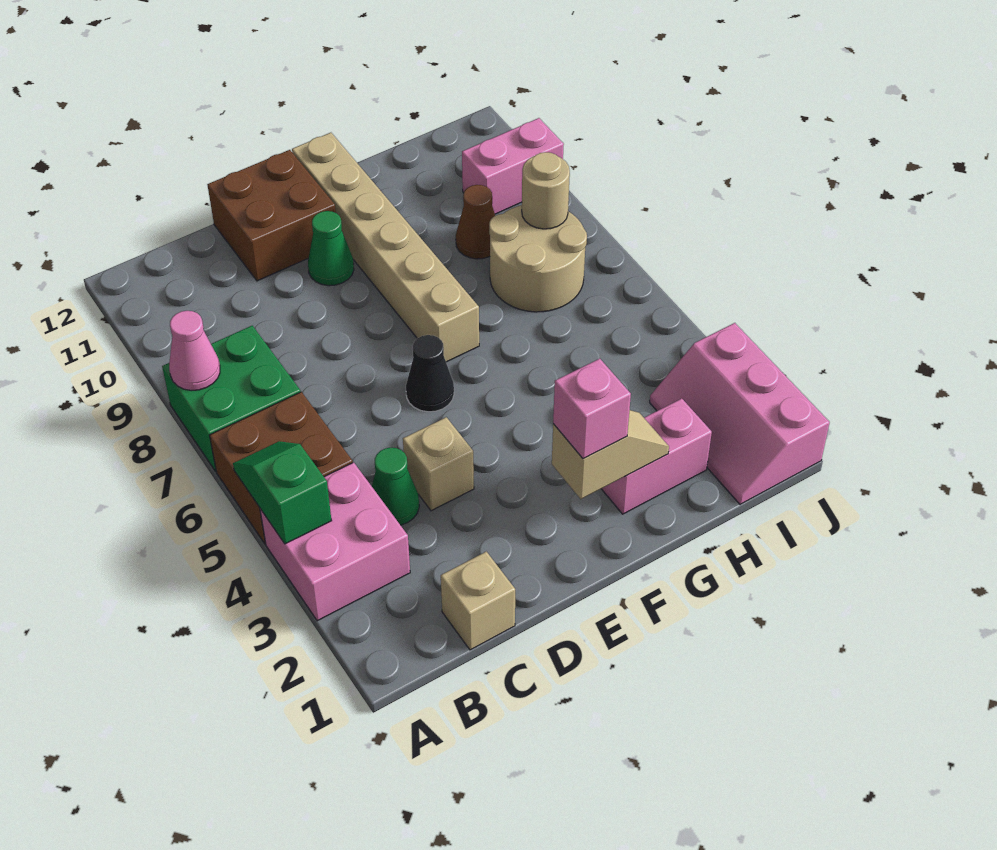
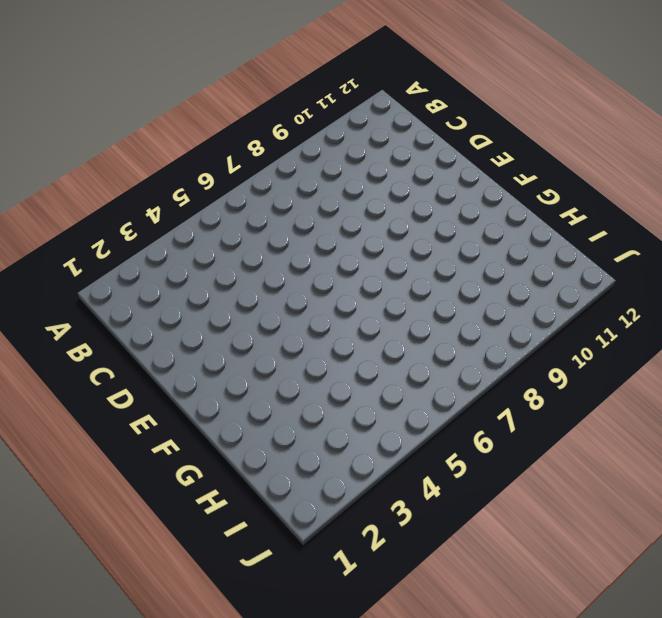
none -> pink 2x2 brick [260,462,410,621]
none -> brown 2x2 brick [210,392,353,544]
none -> green 2x2 brick [162,326,301,471]

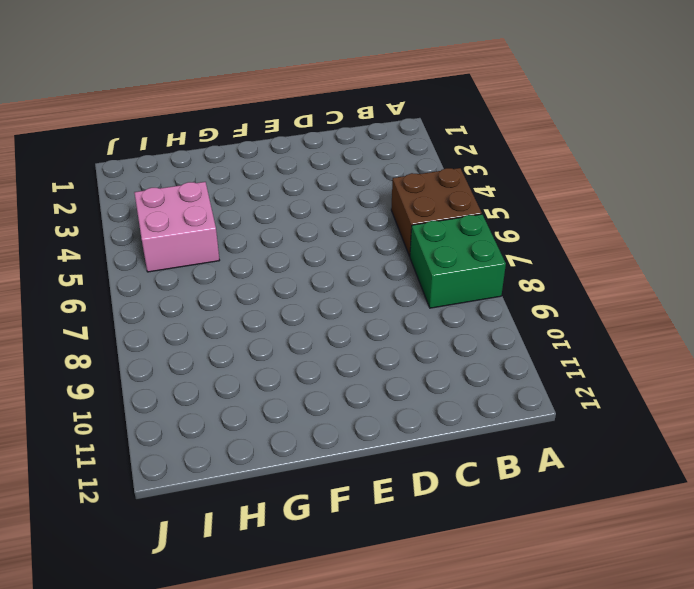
pink 2x2 brick [134,182,220,272] -> pink 2x2 brick moved to [260,462,410,621]
none -> tan 1x1 brick [441,552,515,650]
none -> green 1x1 cone [372,448,419,525]
none -> tan 1x1 brick [403,417,474,511]

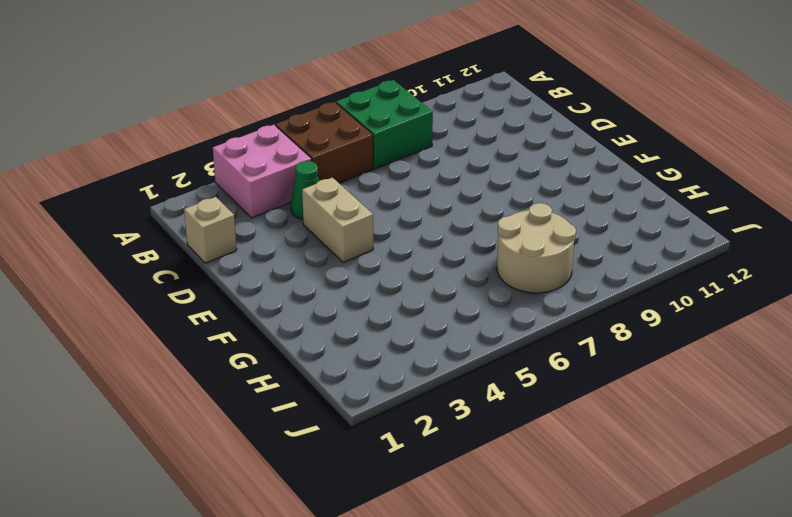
tan 1x2 brick [302,178,373,262] -> tan 1x1 brick [403,417,474,511]
none -> brown 2x2 brick [207,150,336,281]
none -> black 1x1 cone [406,335,454,412]
none -> green 1x1 cone [308,211,354,286]

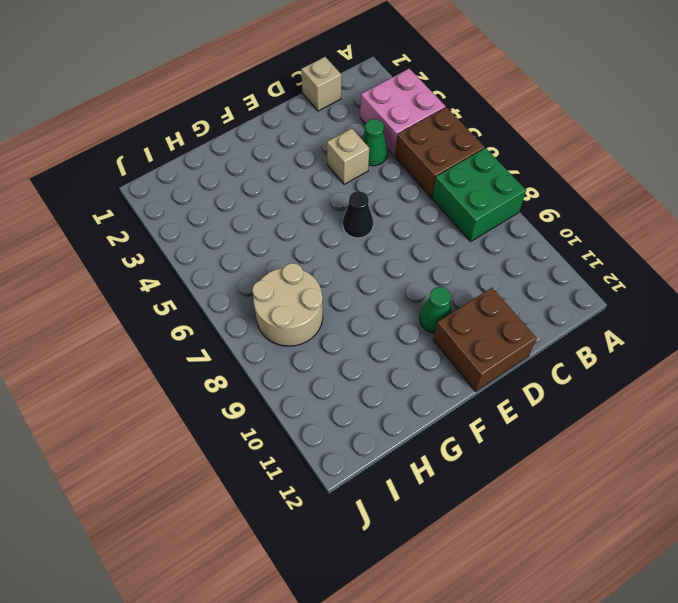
none -> tan 1x6 brick [292,133,479,362]
none -> pink 1x2 brick [602,399,712,514]
none -> brown 1x1 cone [456,185,495,259]

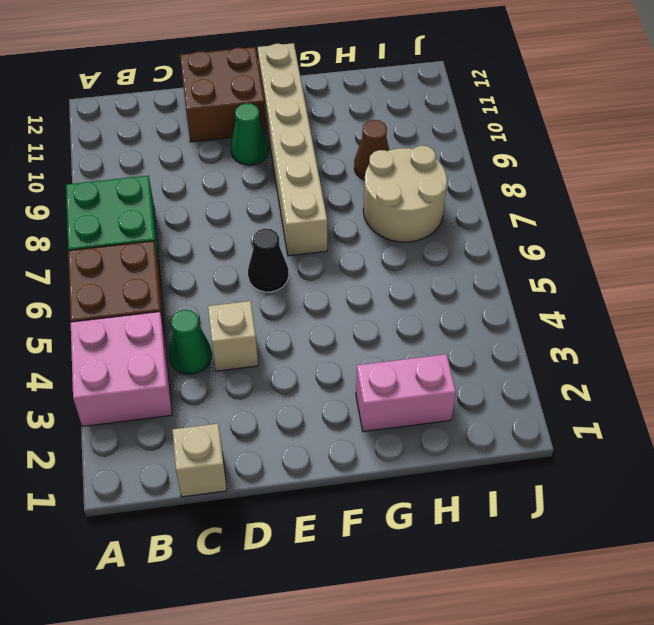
none -> pink 2x3 slope [650,323,830,504]
none -> pink 1x2 brick [462,118,564,214]
none -> green 1x2 slope [233,441,332,544]

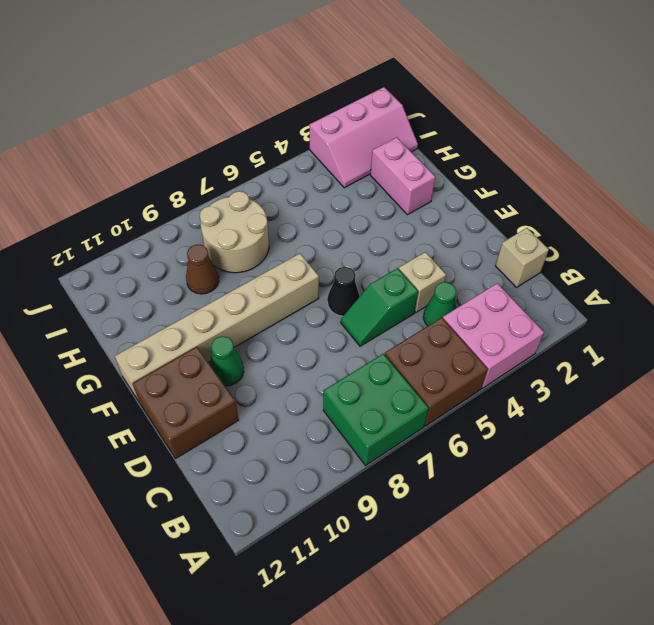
green 1x2 slope [341,268,418,346] -> green 1x2 slope moved to [233,441,332,544]
none -> pink 1x2 brick [462,118,564,214]
none -> pink 1x1 cone [169,311,220,391]
none -> tan 1x2 slope [552,410,669,499]

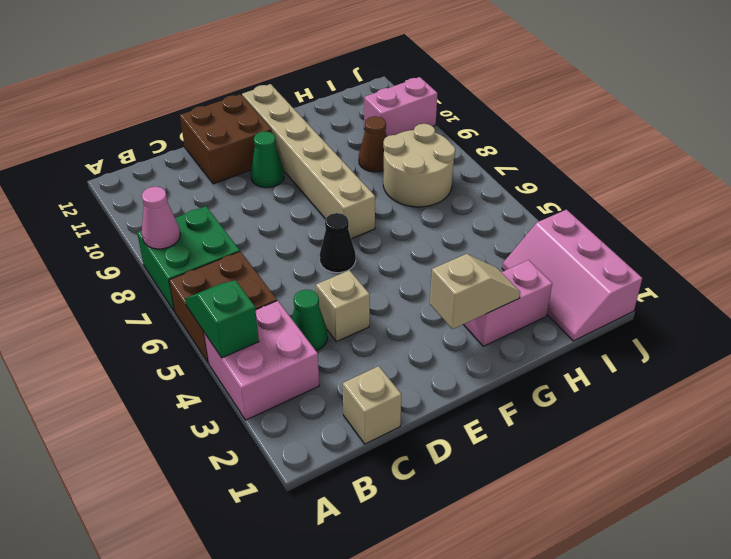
none -> tan 1x1 round brick [522,152,570,229]
none -> pink 1x1 brick [553,358,631,459]

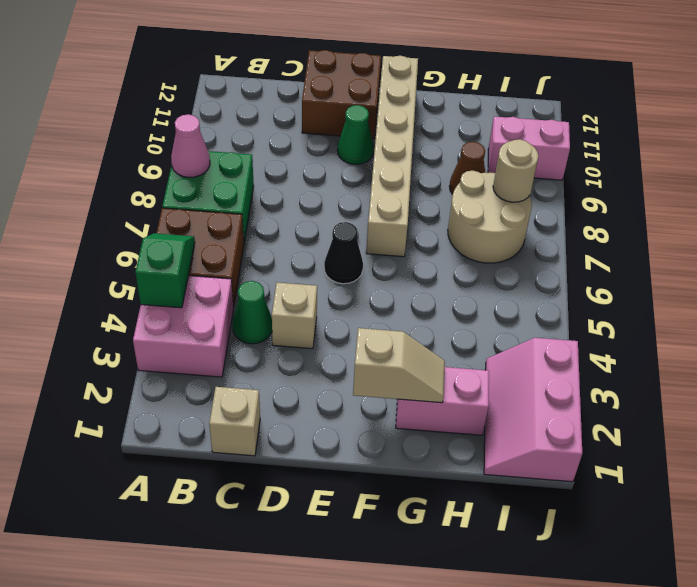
none -> pink 1x1 brick [553,358,631,459]

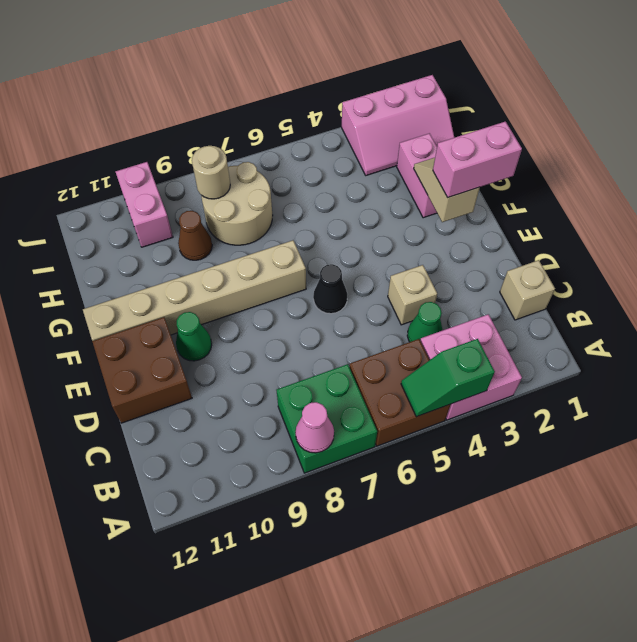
pink 1x2 brick [433,121,522,198] -> pink 1x1 brick [553,358,631,459]

